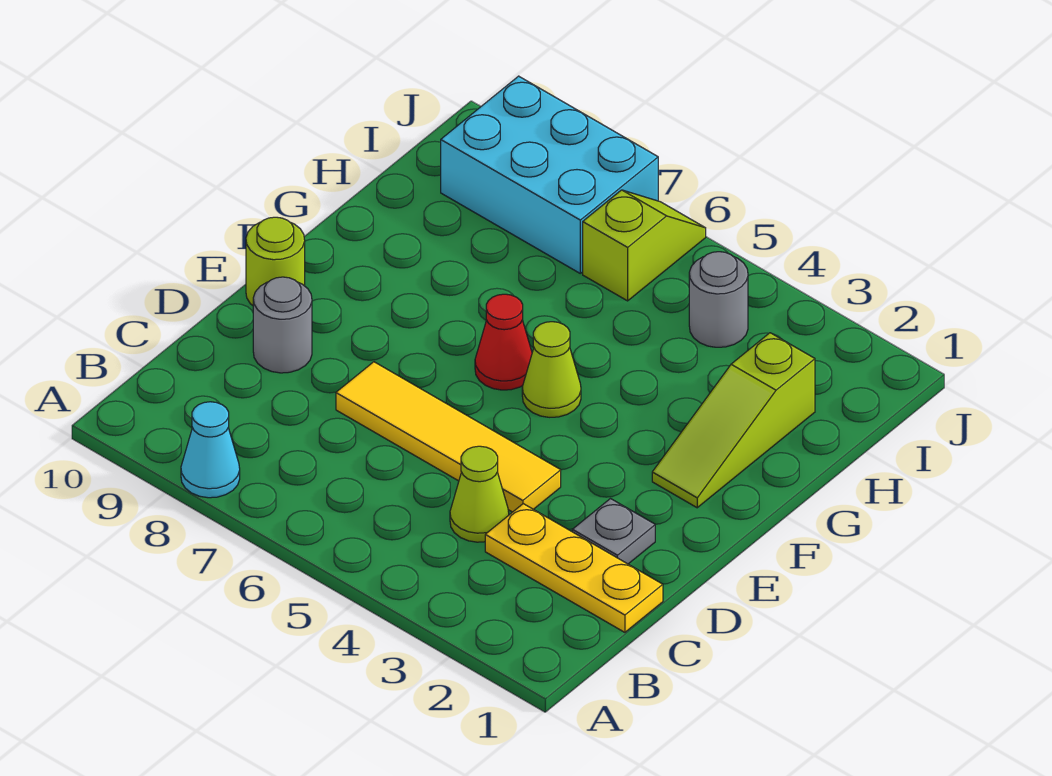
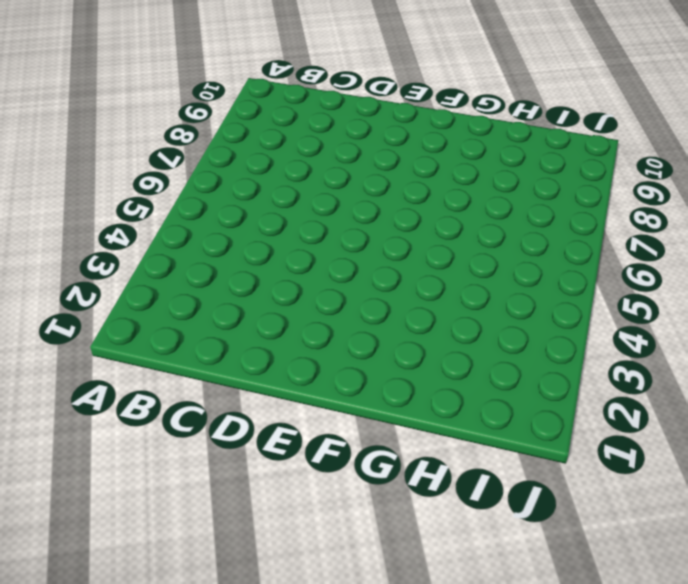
none -> cyan 1x1 cone [181,402,240,498]
none -> yellow 1x3 plate [485,504,663,632]
none -> lime 1x1 cone [450,446,509,542]

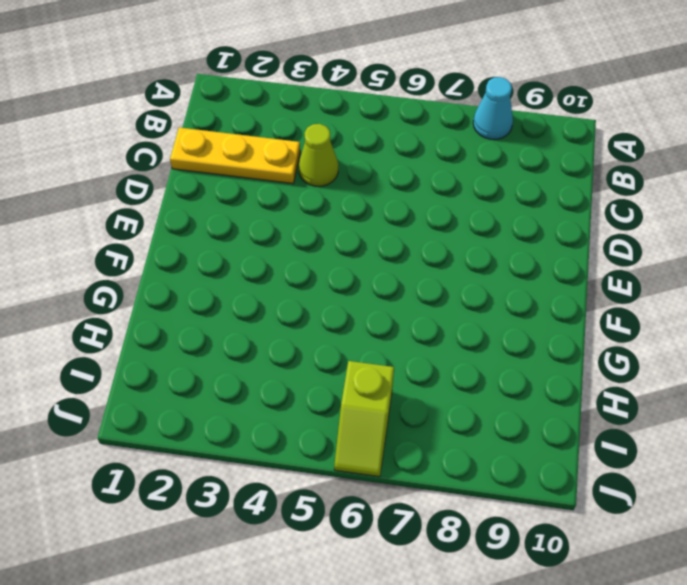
none -> grey 1x1 plate [572,499,655,564]
none -> yellow 1x4 tile [336,362,561,512]
none -> grey 1x1 round brick [253,277,312,373]

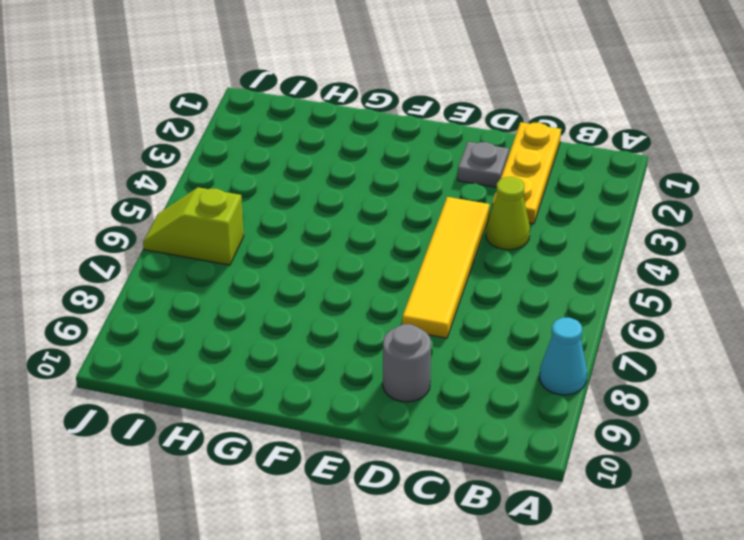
none -> lime 1x1 round brick [246,217,305,305]
none -> lime 1x3 slope [652,333,815,508]
none -> lime 1x1 cone [522,322,581,417]

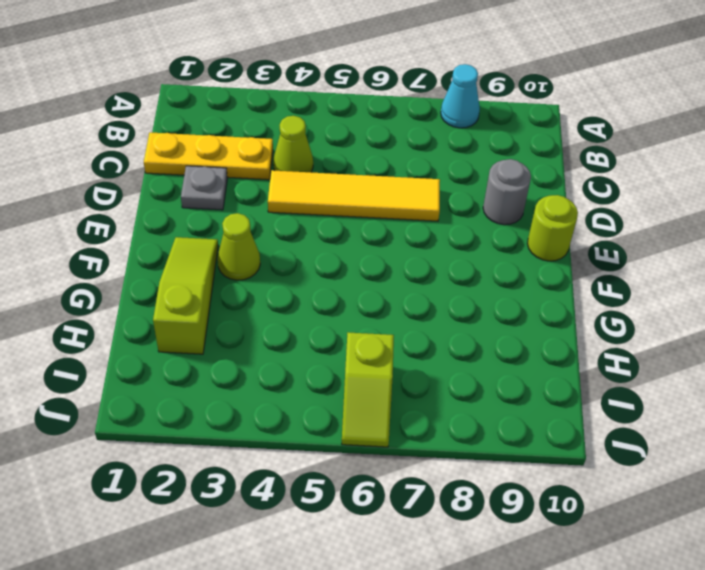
lime 1x1 cone [218,213,260,280] -> lime 1x1 cone moved to [522,322,581,417]
none -> red 1x1 cone [475,294,532,390]
none -> grey 1x1 round brick [689,252,748,347]
none -> cyan 2x3 brick [441,76,658,273]

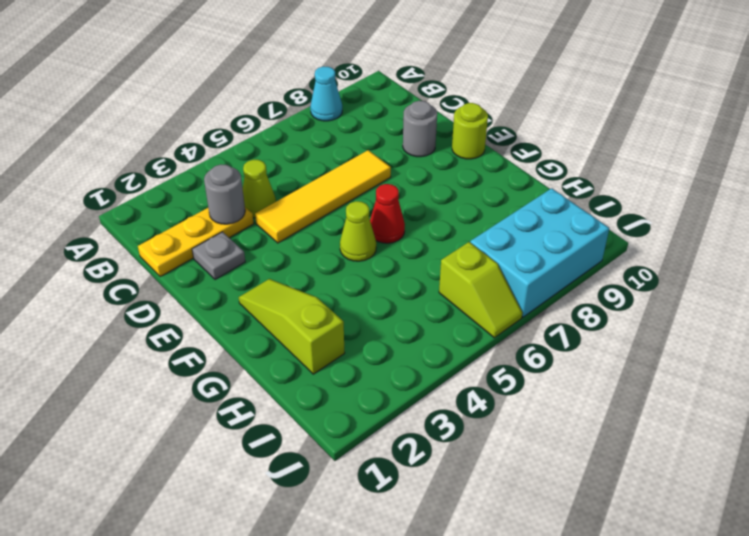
grey 1x1 round brick [204,165,245,224] -> grey 1x1 round brick moved to [689,252,748,347]

